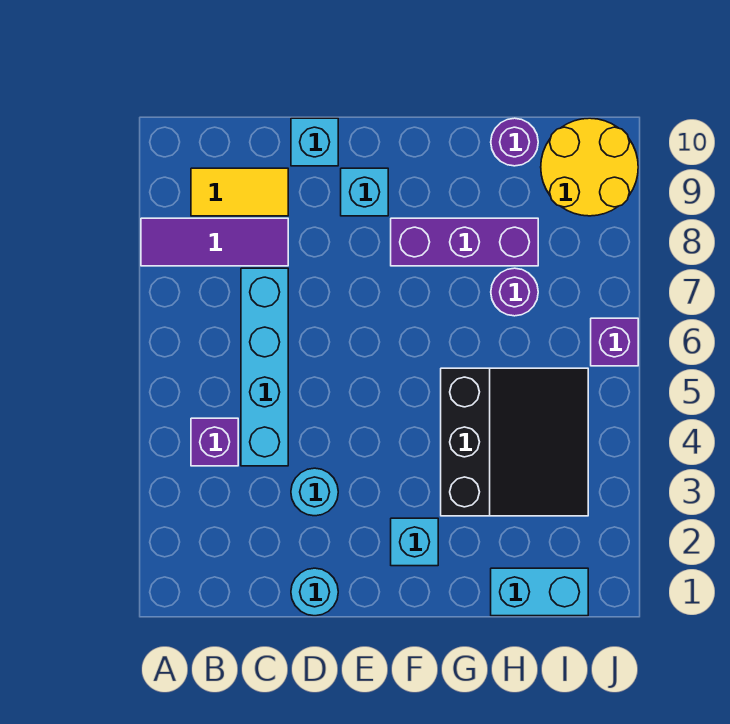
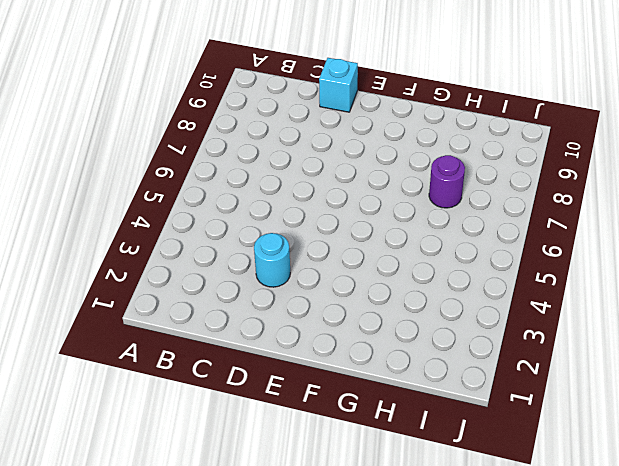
none -> purple 1x3 tile [141,218,288,266]
none -> purple 1x1 brick [191,418,238,466]
none -> yellow 1x2 tile [191,168,288,216]

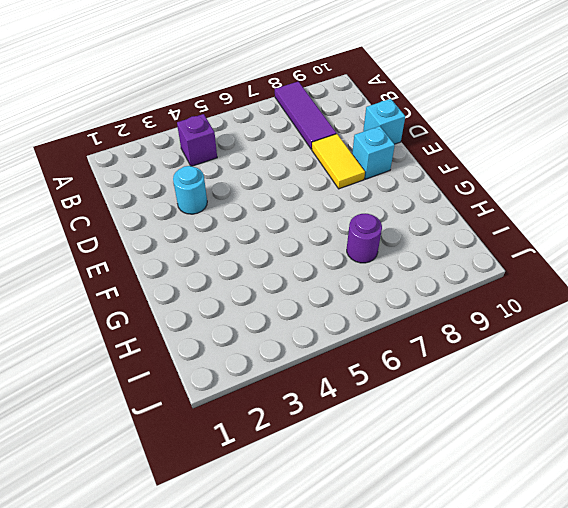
yellow 1x2 tile [312,134,365,189] -> yellow 1x2 tile moved to [191,168,288,216]
none -> cyan 1x4 brick [241,268,288,466]
none -> cyan 1x1 round brick [291,568,338,616]
none -> cyan 1x1 brick [391,518,438,566]

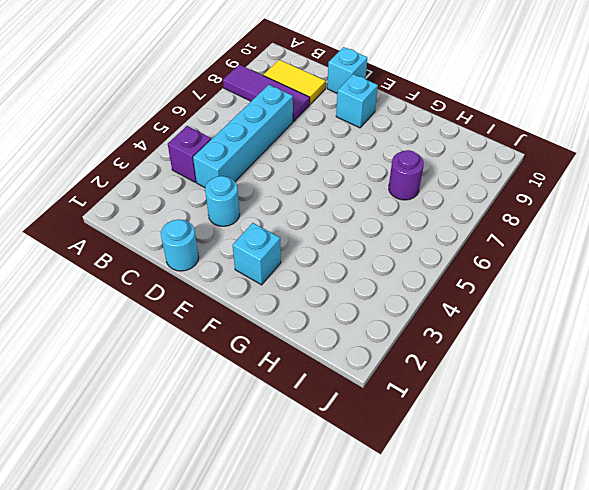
none -> purple 1x3 brick [391,218,538,266]
none -> black 3x3 slope [441,368,588,516]
none -> cyan 1x2 brick [491,568,588,616]

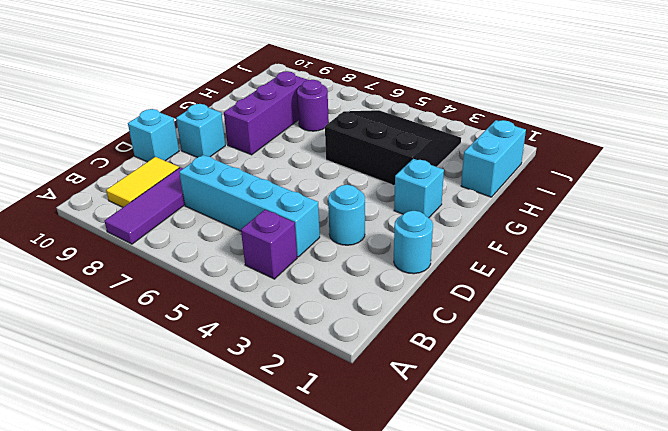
none -> purple 1x1 round brick [491,118,538,166]
none -> yellow 2x2 round brick [541,118,638,216]
none -> purple 1x1 brick [591,318,638,366]

